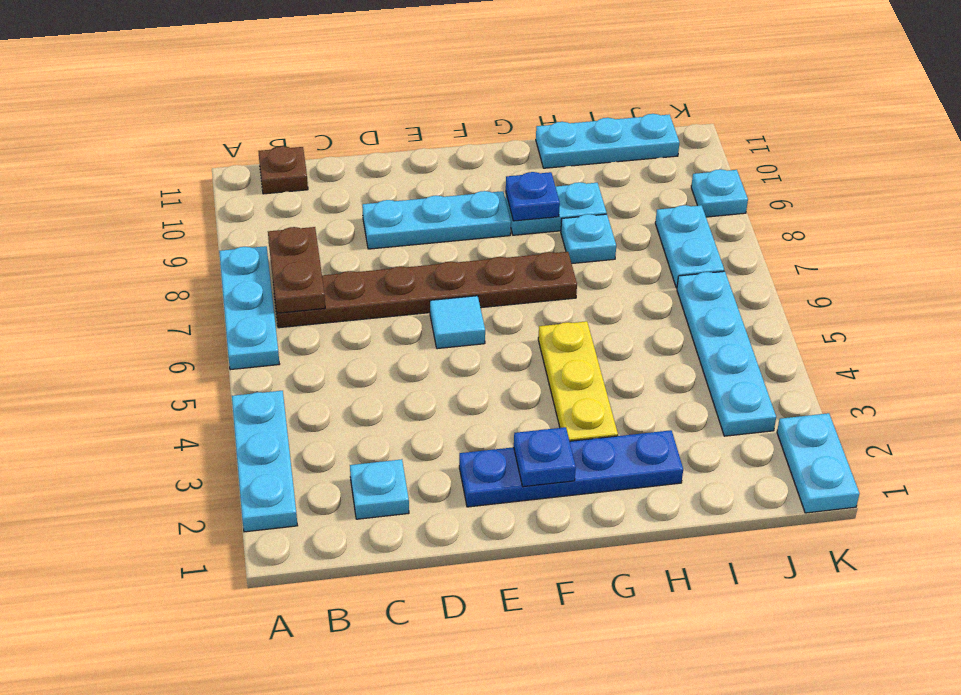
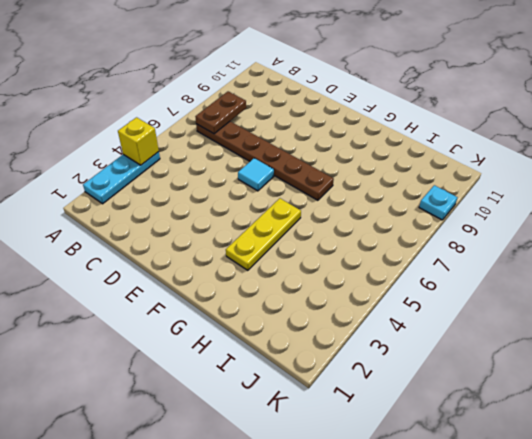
yellow 1x1 brick [118,117,159,165] -> none
none -> cyan 1x3 plate [219,246,279,370]
none -> brown 1x1 plate [258,146,308,194]
none -> cyan 1x1 plate [350,459,409,519]

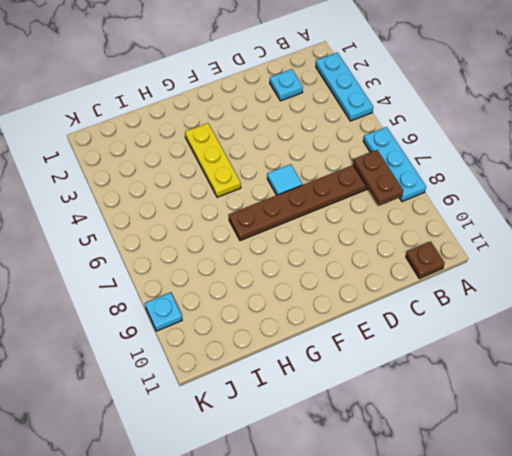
none -> cyan 1x3 plate [362,191,511,249]
none -> blue 1x4 plate [459,430,683,507]
none -> cyan 1x2 plate [505,182,607,235]

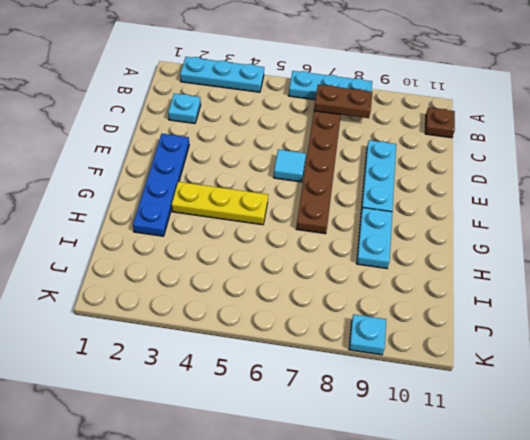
none -> cyan 1x1 plate [561,214,616,263]
none -> cyan 1x3 plate [536,114,679,168]
none -> cyan 1x4 plate [677,271,776,436]

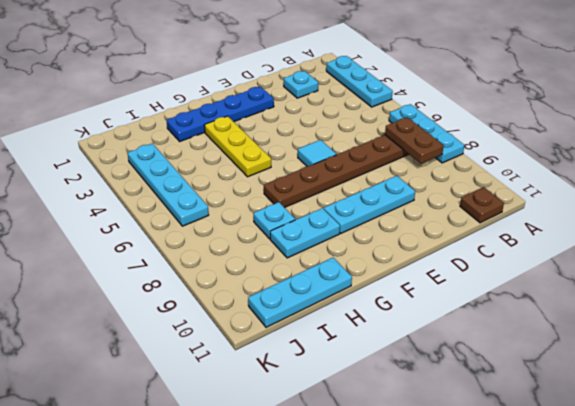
none -> cyan 1x2 plate [655,205,724,288]
none -> cyan 1x2 plate [777,413,860,513]
none -> cyan 1x1 plate [691,169,748,217]

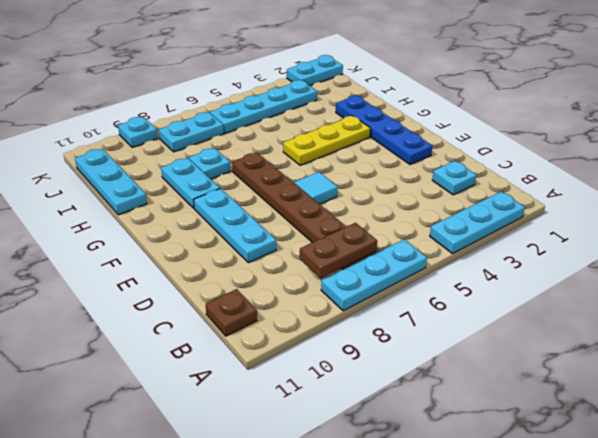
none -> blue 1x1 plate [514,427,576,487]
none -> blue 1x1 plate [506,172,560,221]

